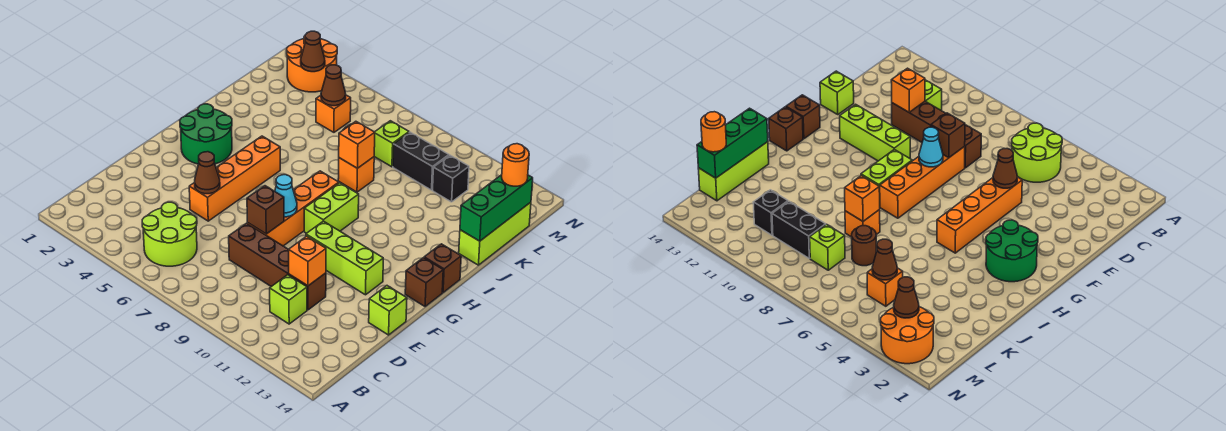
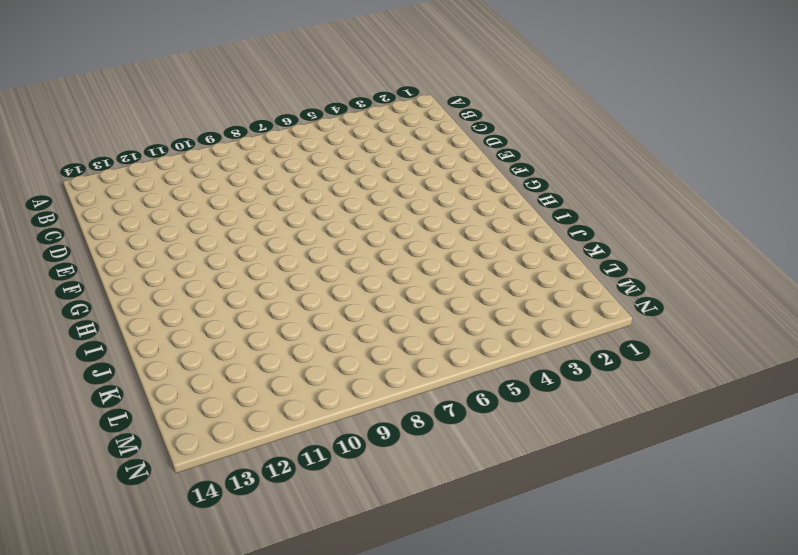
none -> lime 2x2 round brick [142,202,197,266]
none -> lime 1x1 brick [270,275,307,324]
none -> brown 1x4 brick [229,223,326,310]

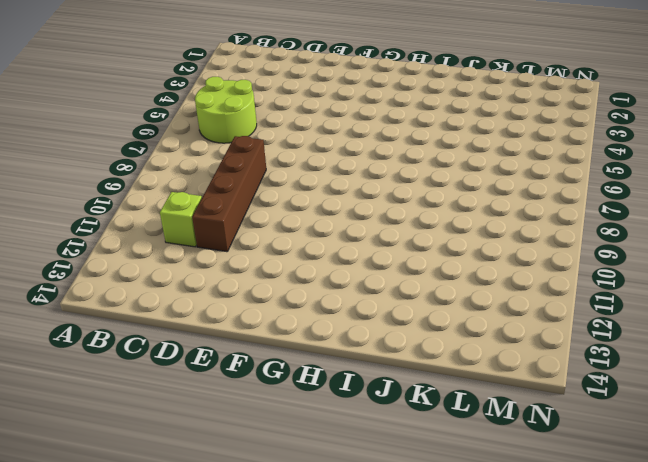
none -> orange 1x4 brick [189,136,280,221]
none -> orange 1x4 brick [247,171,339,246]
none -> lime 1x1 brick [369,286,407,335]

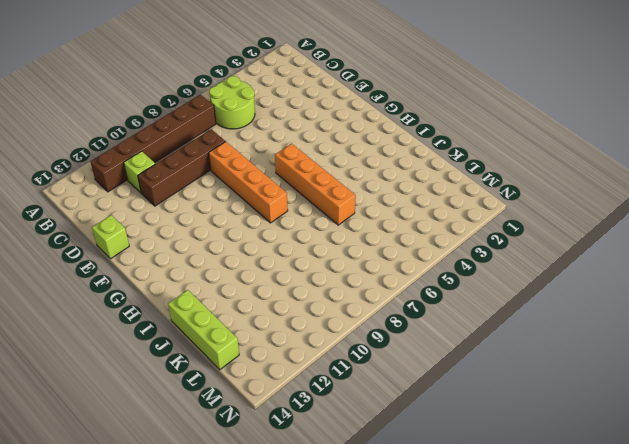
brown 1x6 brick [90,94,216,192] -> none
orange 1x4 brick [275,144,356,225] -> orange 1x4 brick moved to [189,136,280,221]
none -> lime 1x3 brick [306,221,383,295]
none -> green 2x2 round brick [180,104,232,164]
none -> lime 1x2 brick [304,183,359,233]

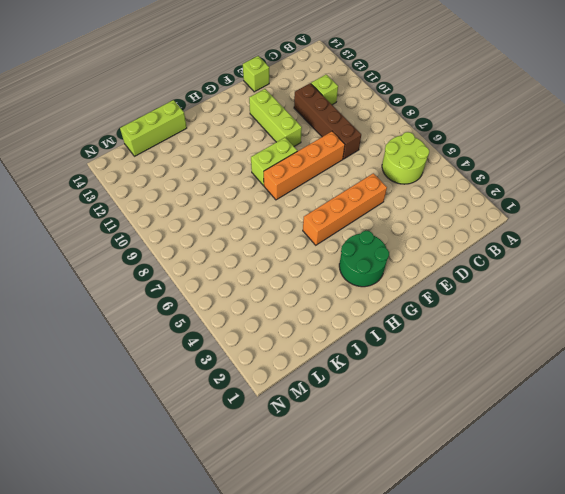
none -> brown 1x1 brick [405,258,443,307]
none -> brown 1x1 brick [424,244,461,293]
none -> orange 1x1 brick [338,157,374,192]

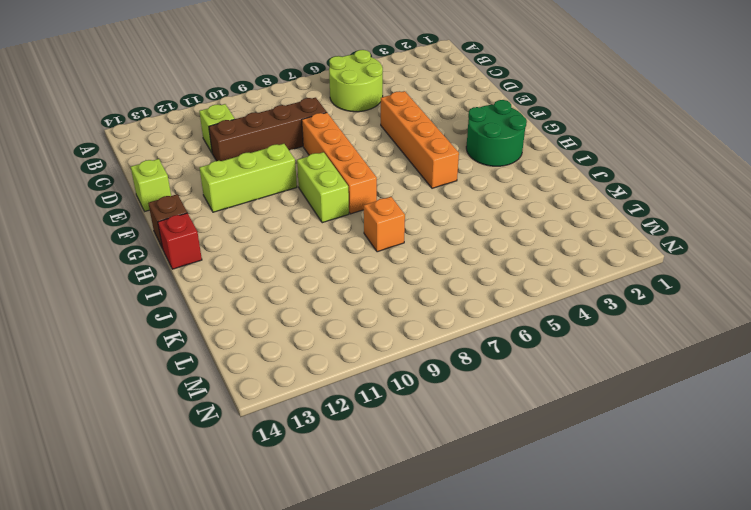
red 1x1 brick [158,213,202,269] -> brown 1x1 brick [424,244,461,293]
none -> lime 1x3 brick [459,202,531,265]
none -> brown 1x1 round brick [852,226,876,266]
none -> orange 1x1 brick [316,95,351,132]

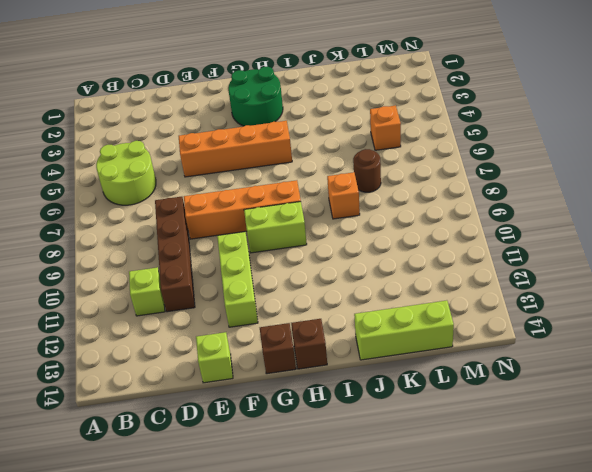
none -> lime 1x1 brick [374,121,409,167]
none -> black 1x2 brick [393,132,449,190]
none -> black 1x1 brick [433,155,469,202]

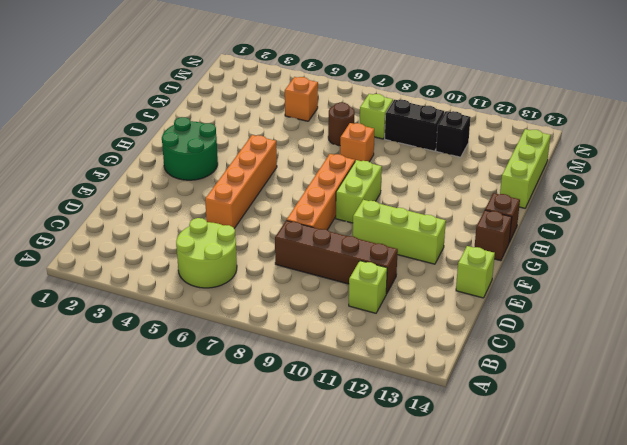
none -> orange 2x2 round brick [287,36,337,92]
none -> orange 1x1 brick [288,236,326,286]
none -> brown 1x1 cone [195,152,220,194]

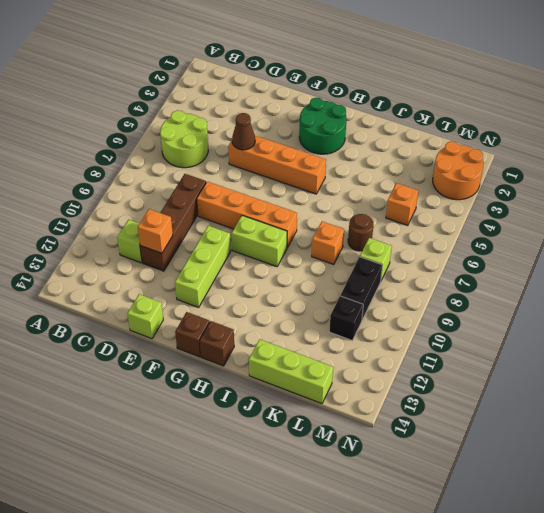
none -> brown 1x1 brick [247,186,284,234]
none -> cyan 1x1 cone [275,175,297,217]
none -> orange 1x1 brick [339,121,375,168]

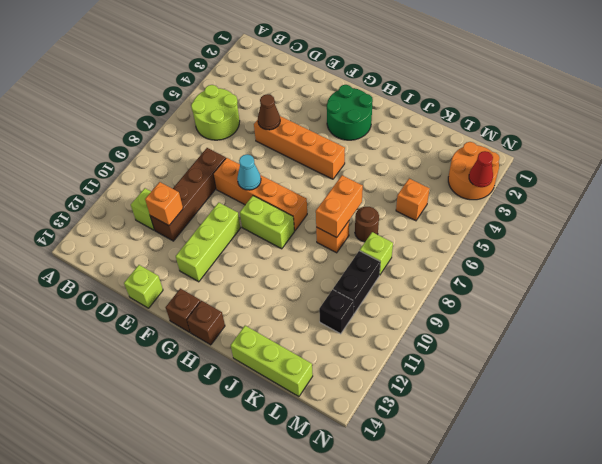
orange 1x2 brick [316,175,363,237] -> orange 1x1 brick [339,121,375,168]
red 1x1 cone [469,151,493,187] -> none
none -> brown 1x1 brick [247,186,284,234]
none -> green 1x3 brick [460,175,533,241]
none -> brown 1x1 cone [321,65,346,106]

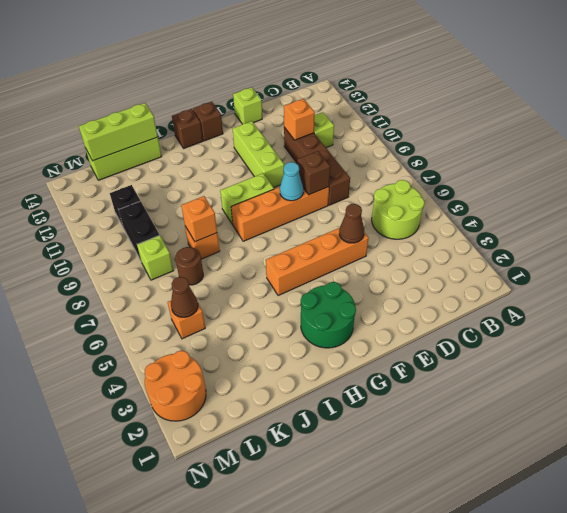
lime 1x3 brick [79,103,158,161] -> green 1x3 brick [460,175,533,241]
none -> brown 1x1 cone [301,31,325,72]
none -> orange 1x1 round brick [502,144,529,186]

